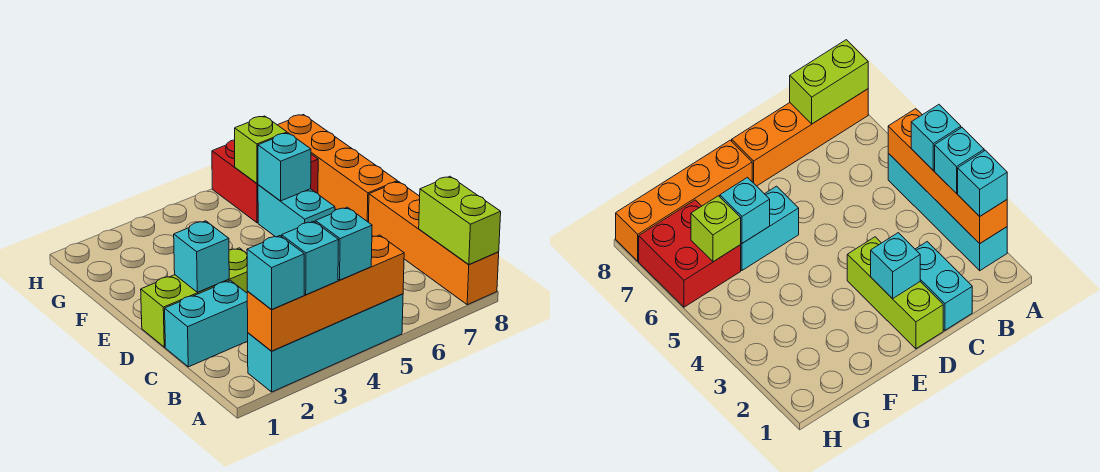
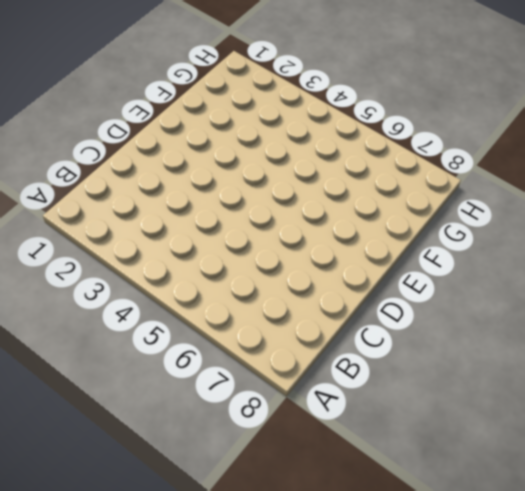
none -> cyan 1x4 brick [248,294,403,392]
none -> orange 1x4 brick [369,182,499,305]
none -> cyan 1x2 brick [165,280,248,367]

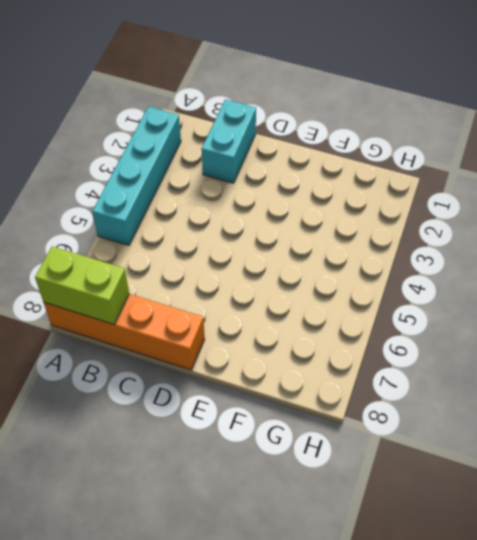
none -> lime 1x3 brick [141,248,248,347]
none -> cyan 1x2 brick [258,185,335,237]
none -> orange 1x4 brick [278,115,397,222]

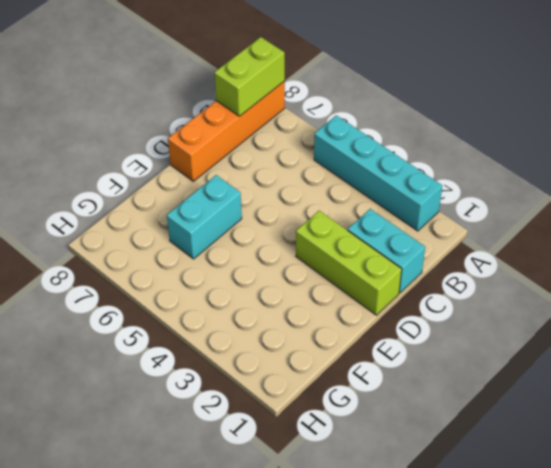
none -> orange 1x4 brick [278,115,397,222]
none -> red 2x2 brick [212,140,318,223]
none -> orange 1x4 brick [247,235,404,351]

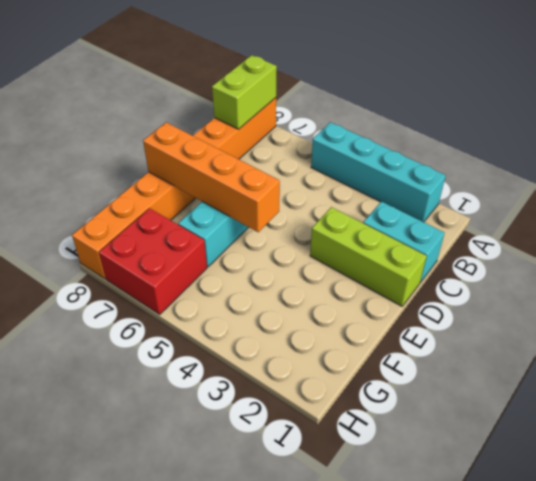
orange 1x4 brick [143,122,280,232] -> orange 1x4 brick moved to [247,235,404,351]
none -> cyan 1x1 brick [174,221,229,292]
none -> cyan 1x1 brick [258,133,311,201]
none -> lime 1x1 brick [235,116,287,183]

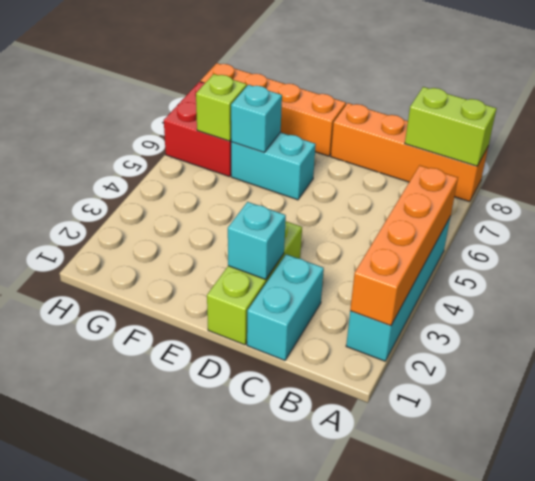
none -> cyan 1x1 brick [247,236,304,310]
none -> cyan 1x1 brick [282,221,339,295]
none -> cyan 1x1 brick [315,207,372,280]

